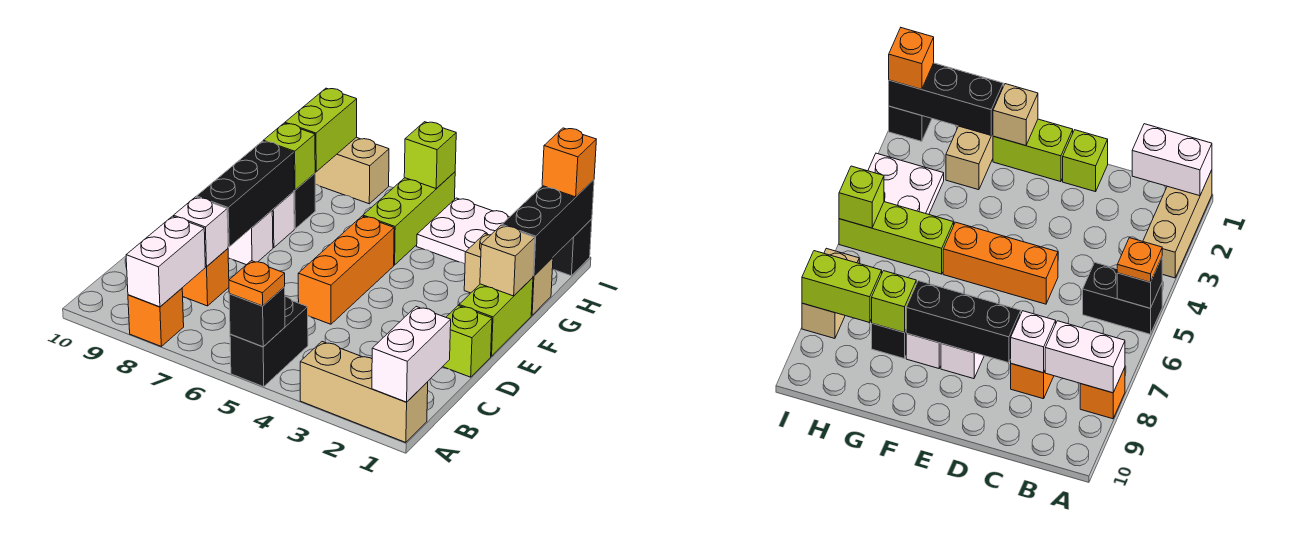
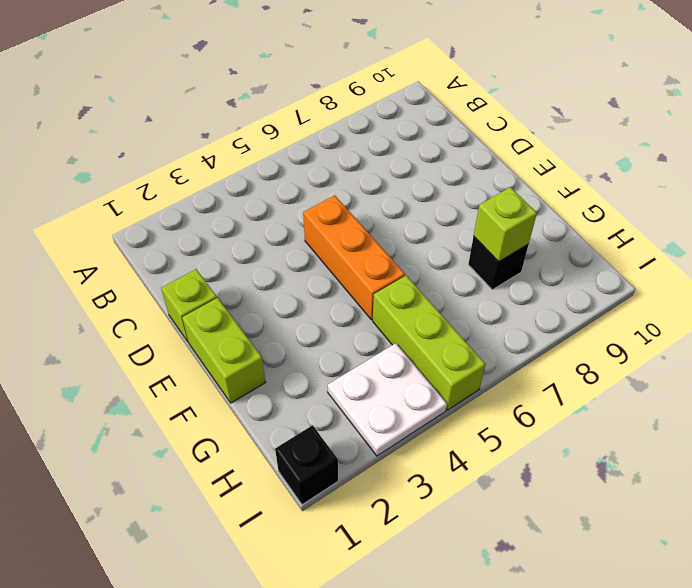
none -> tan 1x3 brick [300,342,428,443]
none -> black 1x2 brick [230,297,308,387]
none -> orange 1x1 brick [128,288,184,346]

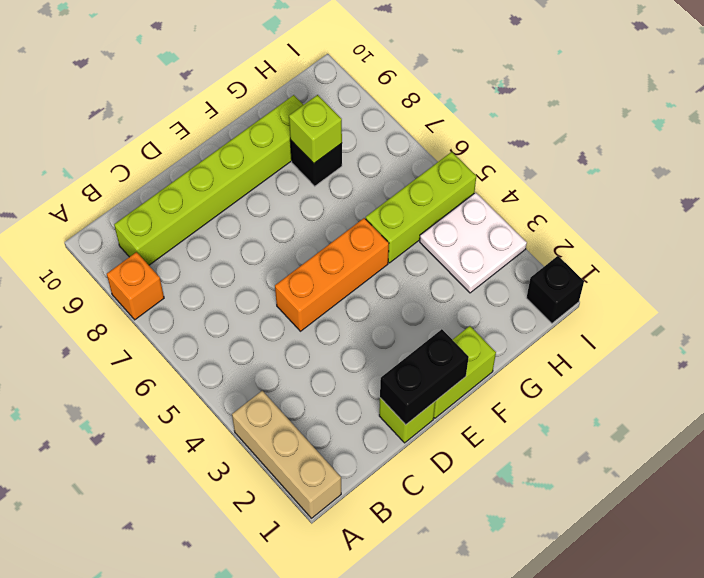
lime 1x6 brick [114,95,303,265] -> none
black 1x2 brick [380,329,469,425] -> black 1x2 brick moved to [230,297,308,387]
none -> orange 1x1 brick [182,249,229,306]
none -> white 1x1 brick [228,211,273,265]
none -> white 1x1 brick [272,192,294,248]

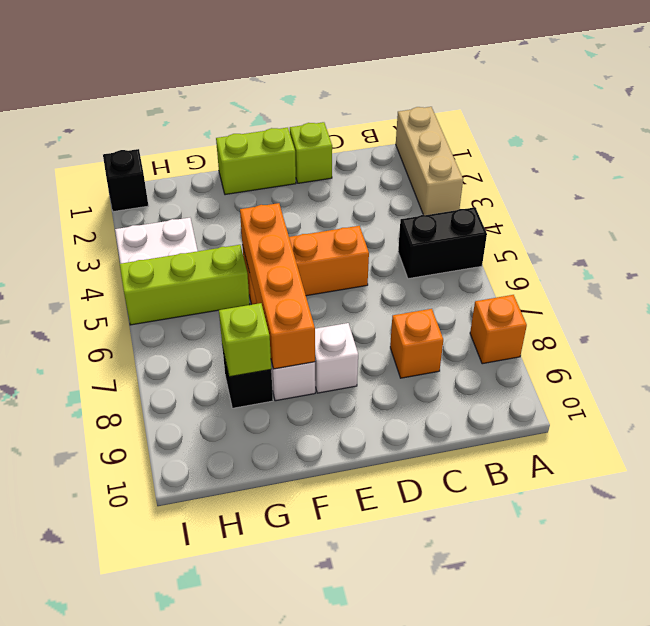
orange 1x4 brick [240,203,315,369] -> black 1x3 brick [197,141,294,247]
none -> tan 1x2 brick [464,234,553,315]
none -> tan 1x2 brick [315,137,389,204]
none -> white 1x2 brick [372,307,451,402]

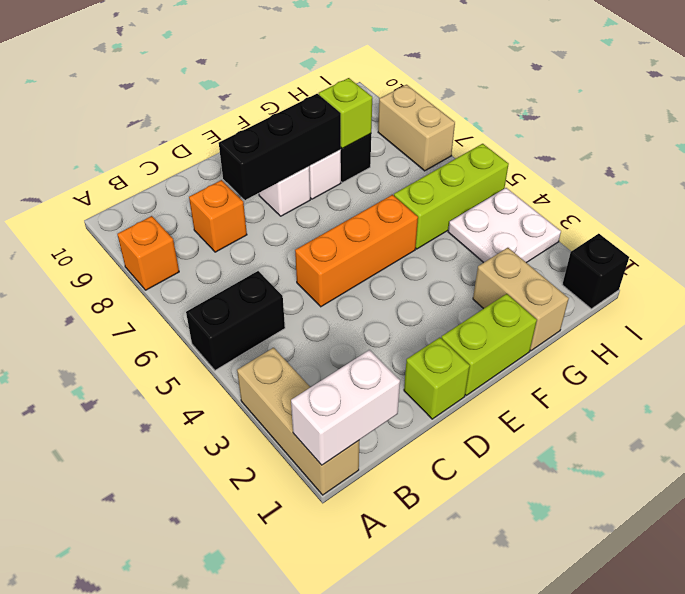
none -> black 1x1 brick [229,287,285,347]
none -> white 1x2 brick [126,216,205,307]
none -> white 1x1 brick [173,197,228,267]

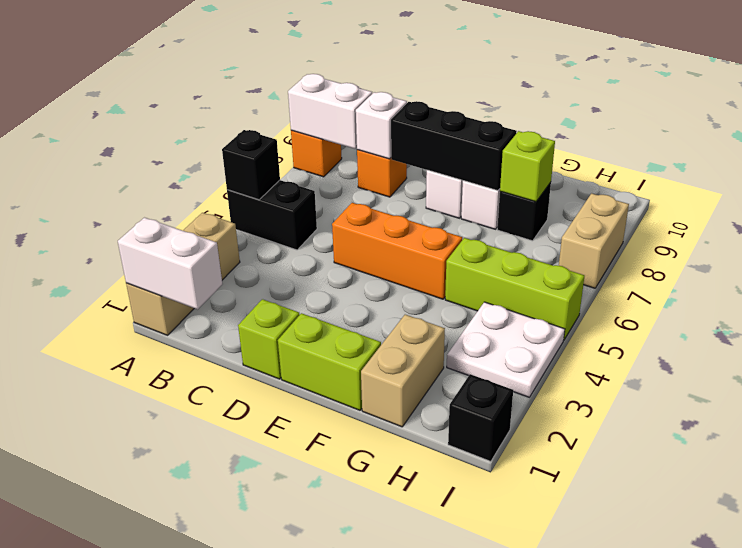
none -> tan 1x1 brick [480,225,535,296]
none -> black 1x3 brick [502,180,594,276]
none -> lime 1x2 brick [285,88,357,172]

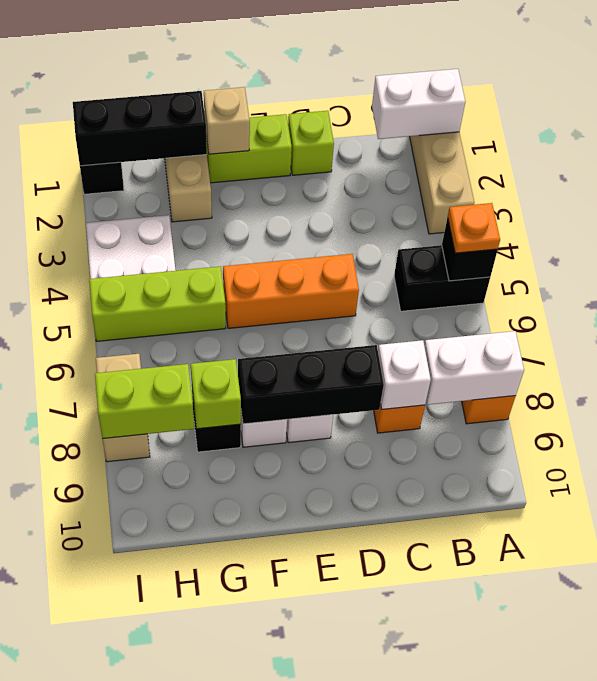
none -> lime 1x1 brick [404,122,456,189]
none -> orange 1x1 brick [542,128,596,197]

